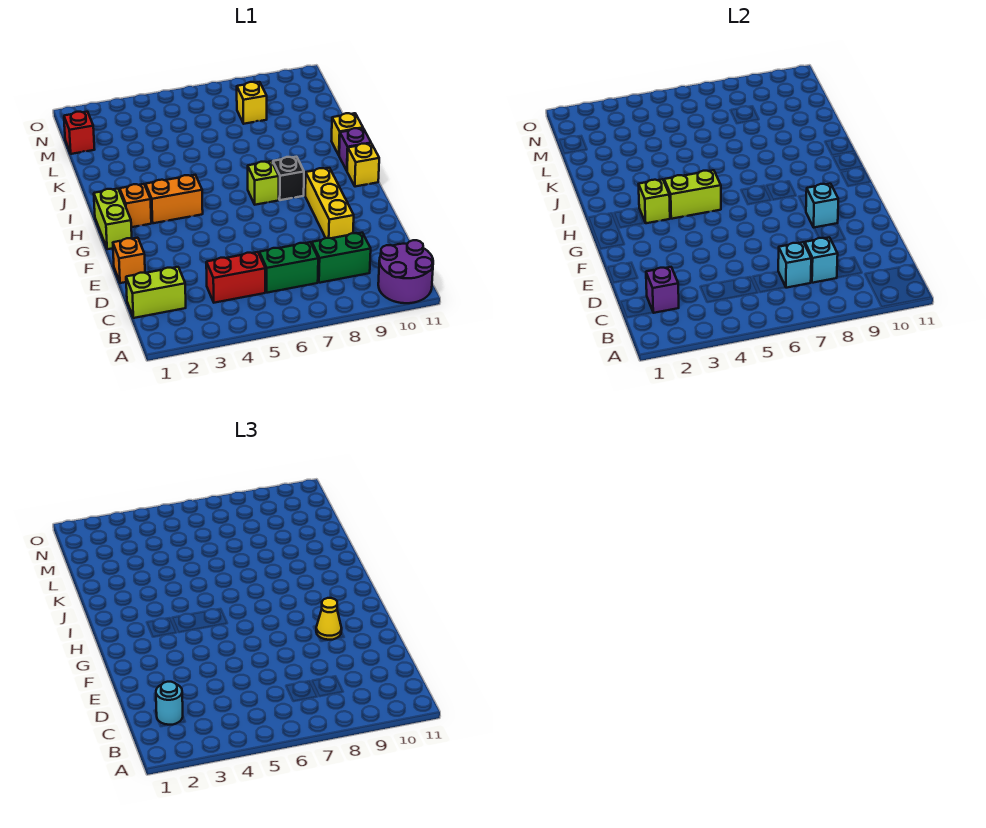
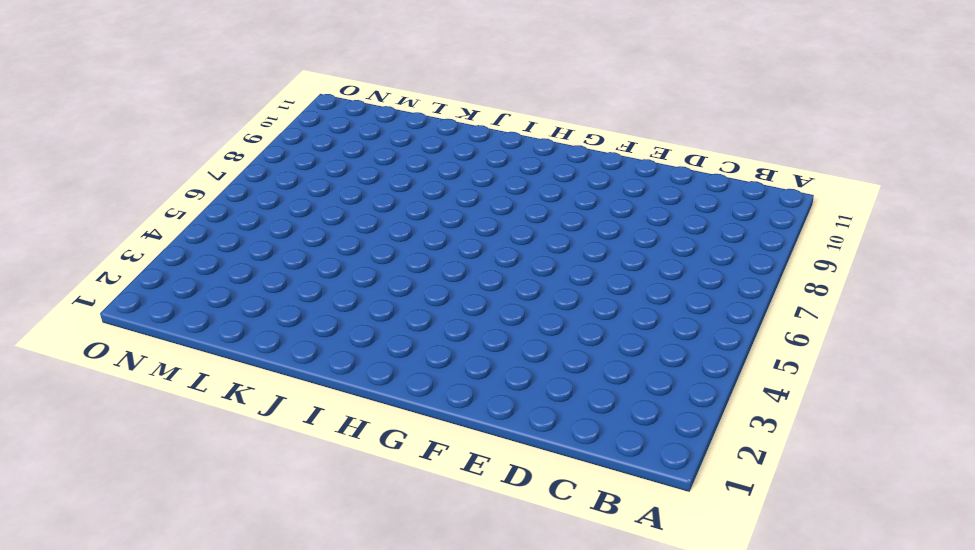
none -> purple 2x2 round brick [378,240,433,303]
none -> lime 1x2 brick [126,267,186,318]
none -> red 1x2 brick [206,252,265,303]

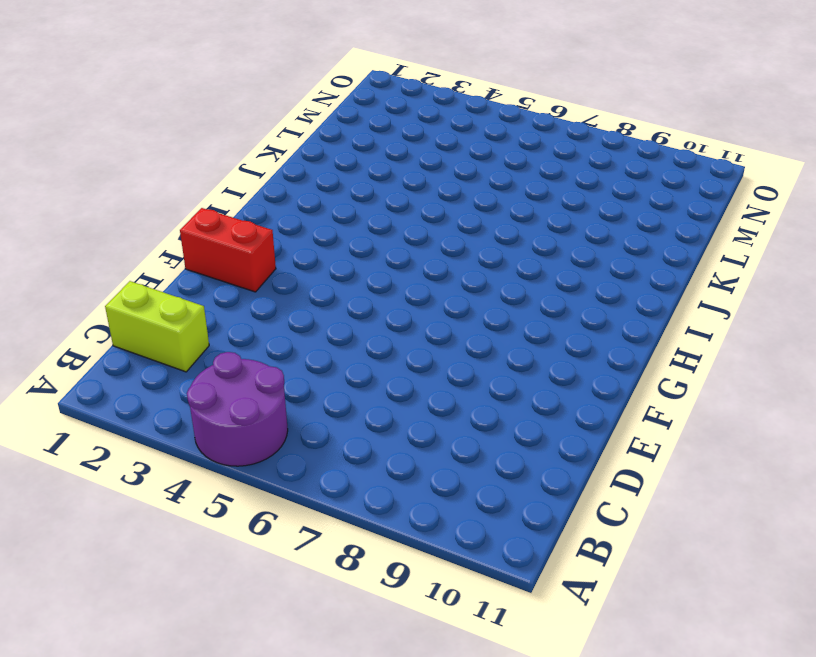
purple 2x2 round brick [187,352,288,466] -> purple 2x2 round brick moved to [378,240,433,303]
red 1x2 brick [180,208,276,292] -> red 1x2 brick moved to [206,252,265,303]
none -> green 1x2 brick [259,242,318,293]
none -> green 1x2 brick [312,233,371,283]
none -> orange 1x1 brick [113,238,145,283]

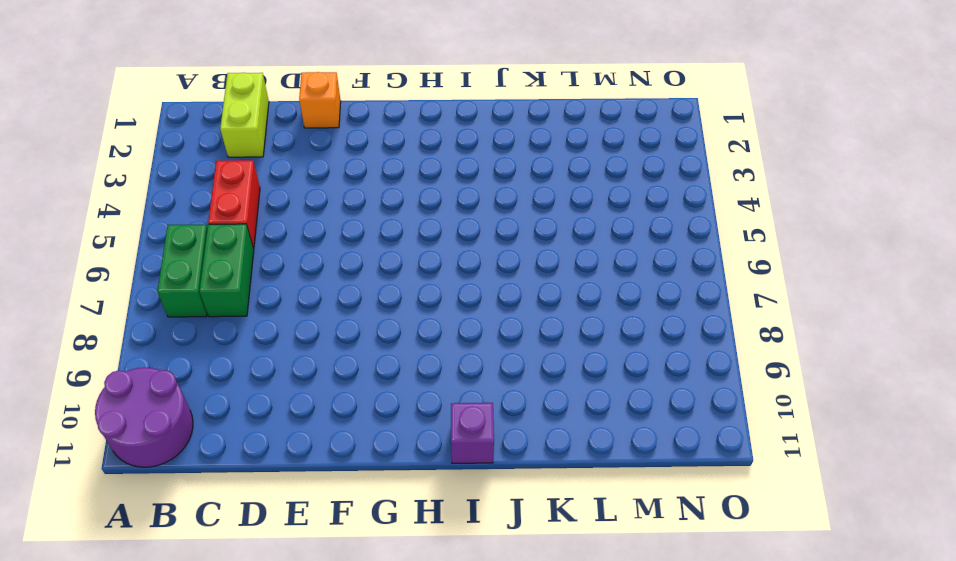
green 1x2 brick [157,224,207,317] -> green 1x2 brick moved to [312,233,371,283]
none -> yellow 1x3 brick [305,168,354,238]
none -> lime 1x2 brick [94,189,132,249]
none -> orange 1x1 brick [120,184,151,227]

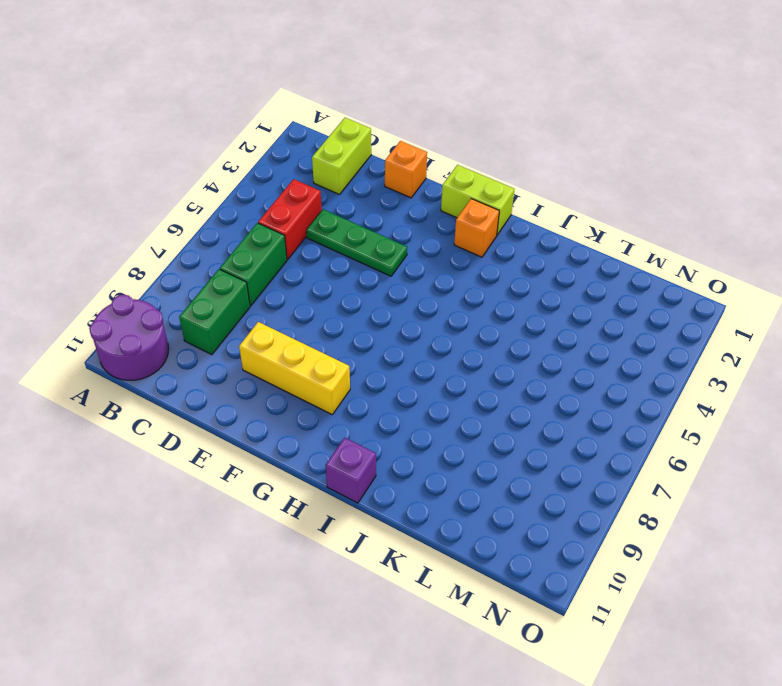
green 1x3 plate [306,209,407,276] -> none
none -> orange 1x2 brick [145,175,203,223]
none -> lime 1x1 brick [248,161,279,205]
none -> black 1x1 brick [273,157,304,200]

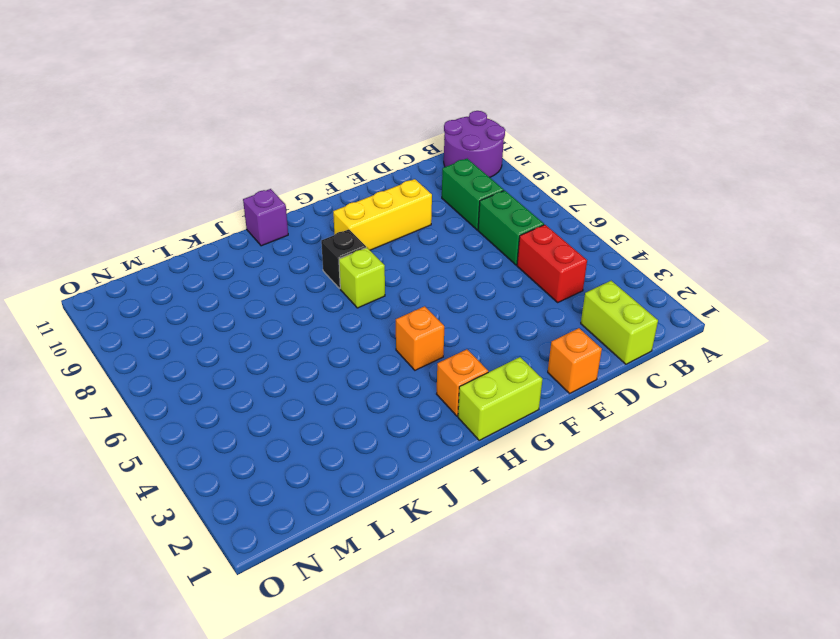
orange 1x1 brick [396,306,444,370] -> orange 1x2 brick [145,175,203,223]
none -> yellow 1x1 brick [347,143,379,187]
none -> yellow 1x1 brick [332,113,363,155]
none -> red 1x1 brick [64,112,95,154]

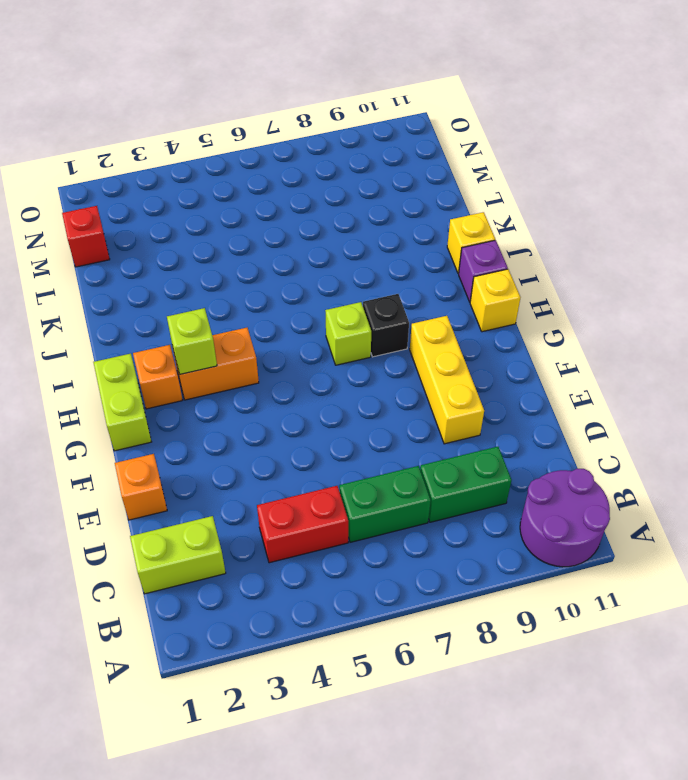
none -> yellow 1x1 brick [237,82,267,124]
none -> purple 1x1 brick [646,267,679,313]
none -> cyan 1x1 brick [778,242,811,288]

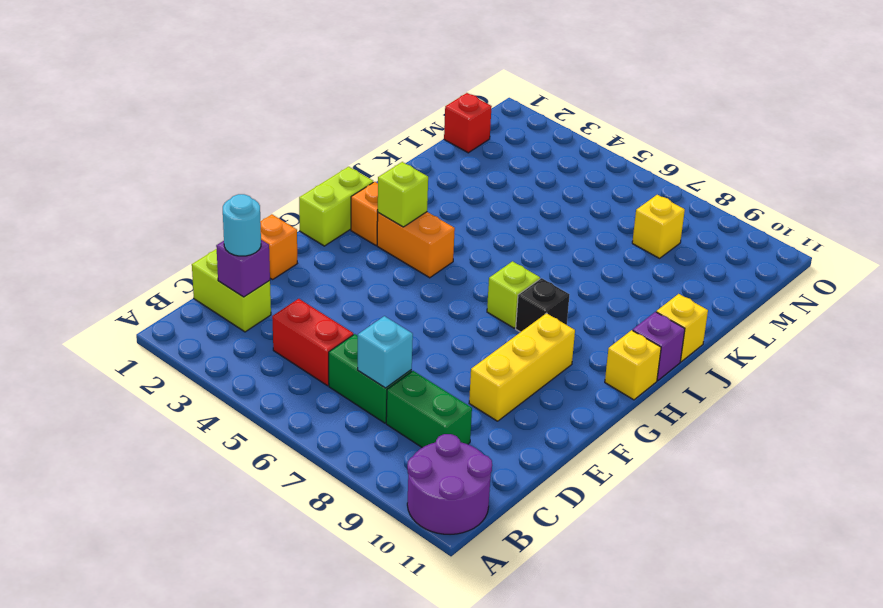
none -> cyan 1x1 brick [805,237,838,283]
none -> cyan 1x1 brick [806,184,838,227]
none -> lime 1x2 brick [664,170,721,219]

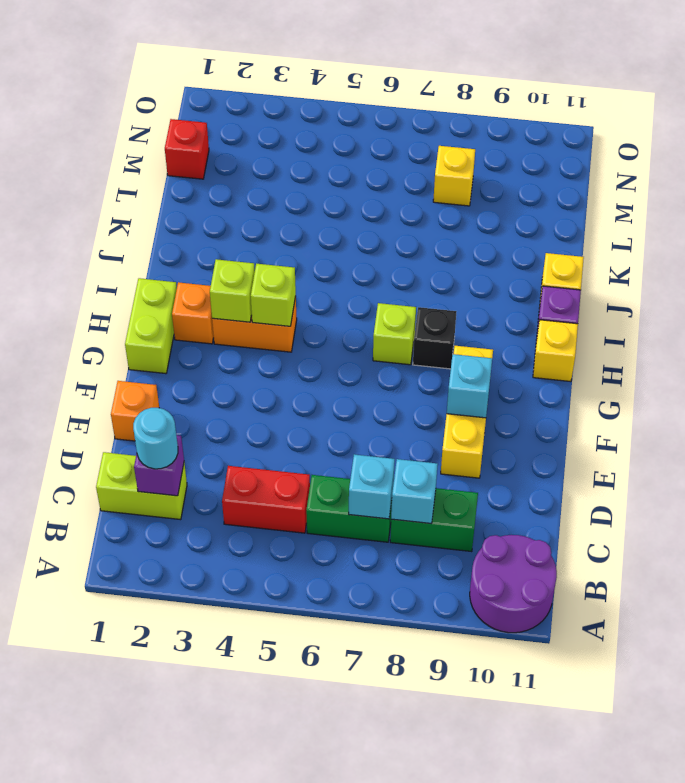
lime 1x1 brick [251,264,296,326] -> lime 1x2 brick [664,170,721,219]
none -> yellow 1x1 cone [316,598,342,640]

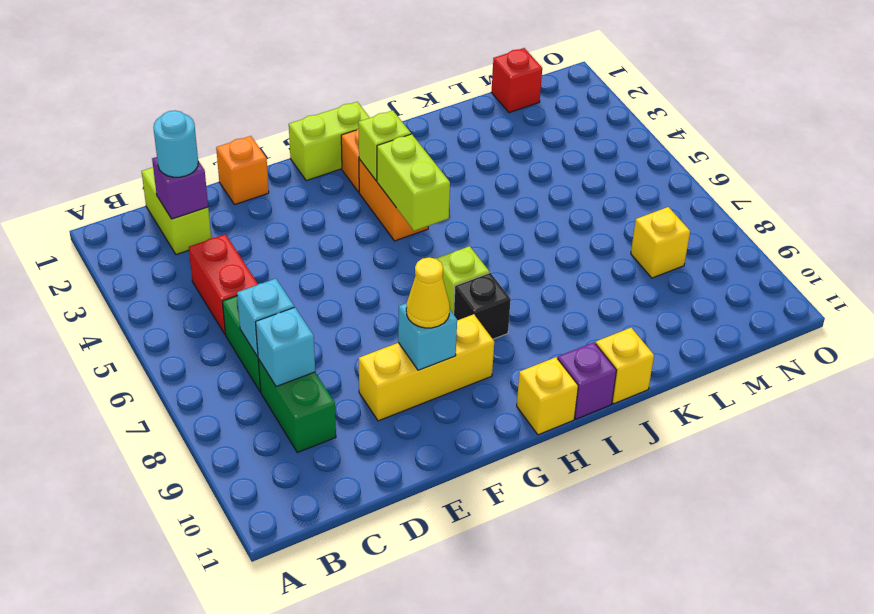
none -> purple 2x2 round brick [378,240,433,303]

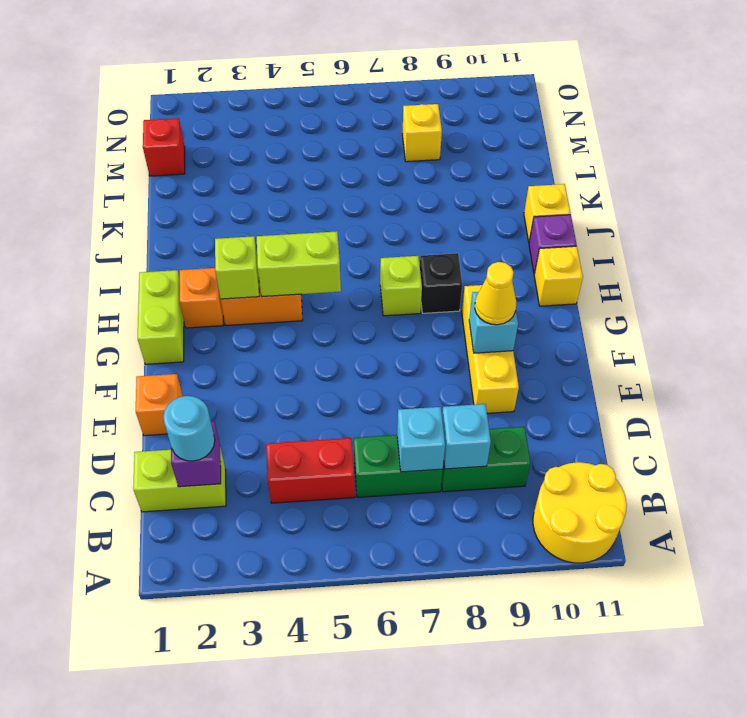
yellow 2x2 round brick [533,462,627,563] -> purple 2x2 round brick [378,240,433,303]

